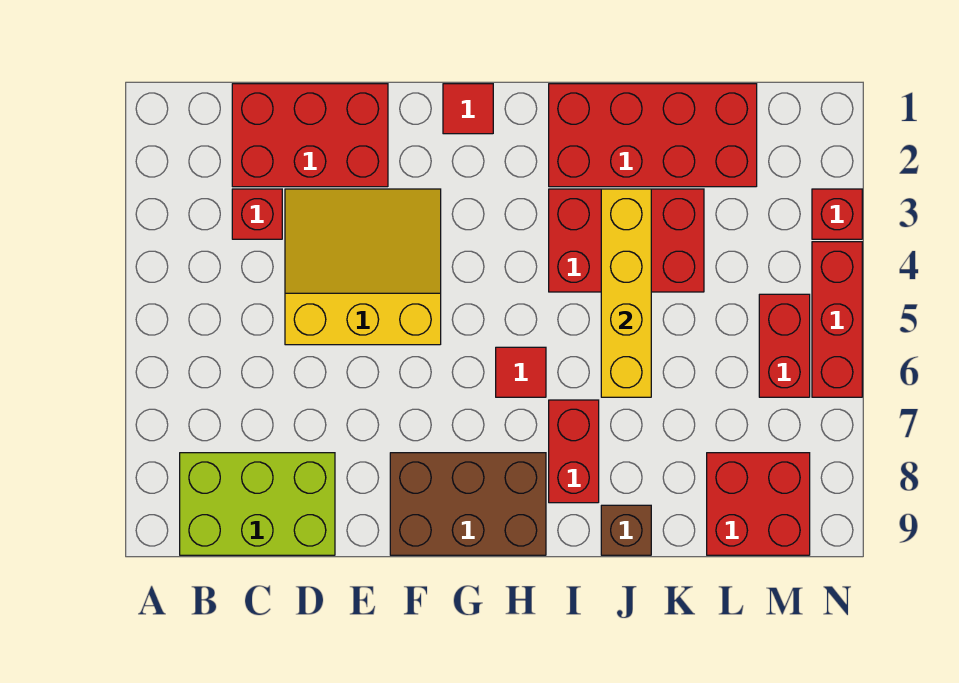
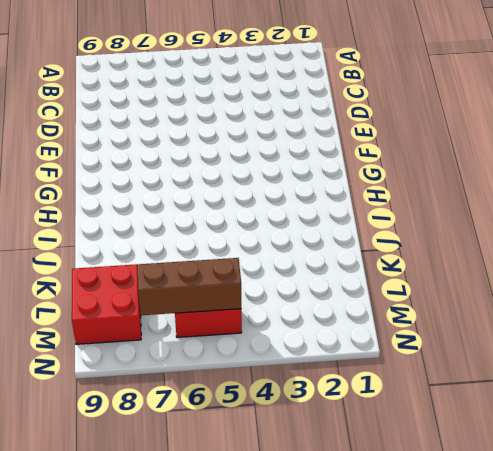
brown 1x3 brick [137,258,241,315] -> none
none -> lime 2x3 brick [180,453,335,555]
none -> red 2x3 brick [232,84,388,187]
none -> red 1x1 brick [232,189,282,239]

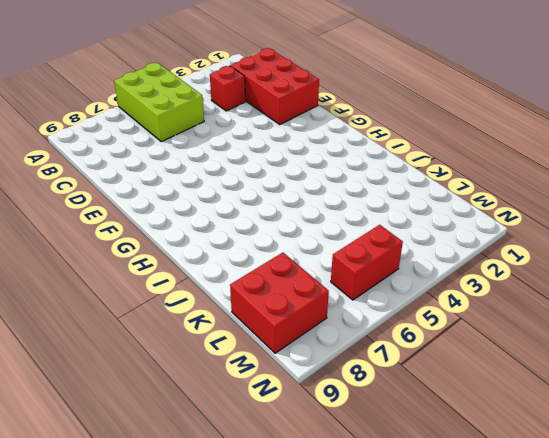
lime 2x3 brick [114,63,204,142] -> lime 2x3 brick moved to [180,453,335,555]
none -> yellow 3x3 slope [285,189,441,345]
none -> brown 2x3 brick [390,453,546,555]
none -> red 1x1 tile [443,84,493,134]

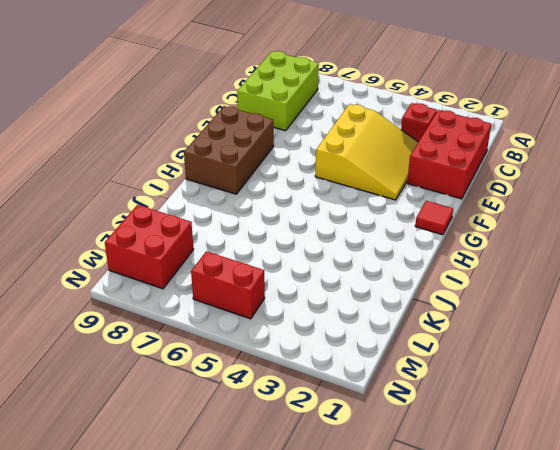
none -> red 1x1 tile [496,347,546,397]
none -> red 2x4 brick [549,84,757,187]
none -> red 2x3 brick [549,189,704,292]

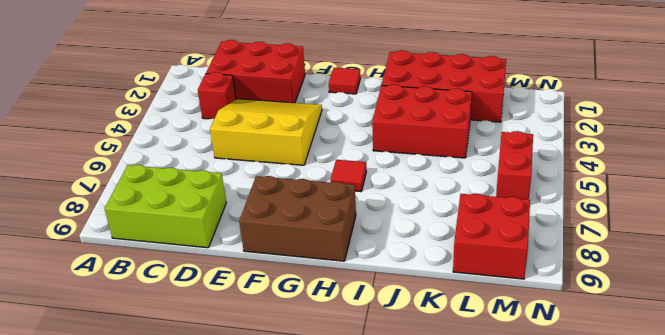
none -> red 1x2 brick [549,400,599,503]
none -> brown 1x1 brick [601,505,651,555]
none -> red 1x1 brick [812,189,862,239]

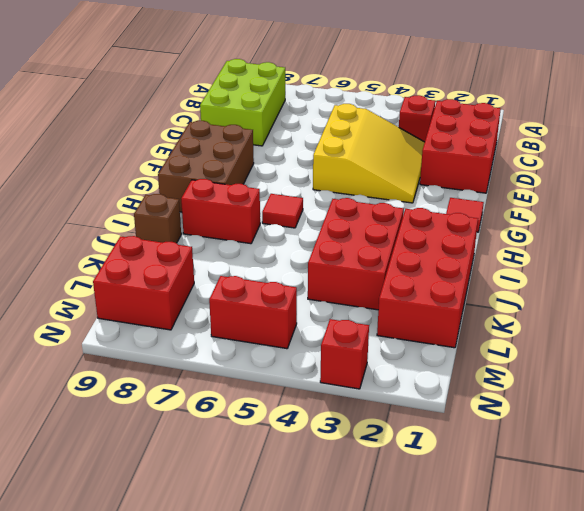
none -> red 1x3 brick [812,242,862,397]
none -> yellow 1x4 brick [601,189,651,397]

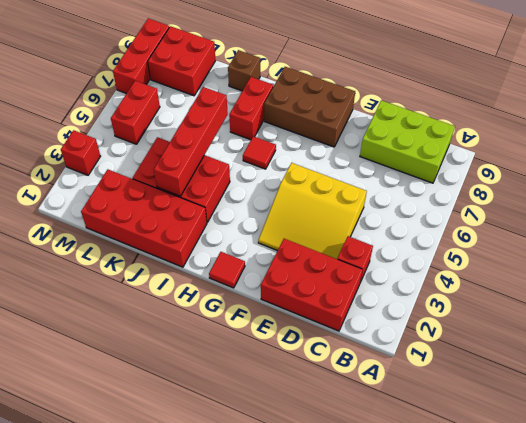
red 1x4 brick [154,87,228,196] -> yellow 1x4 brick [601,189,651,397]
red 1x3 brick [113,18,169,93] -> red 1x3 brick moved to [812,242,862,397]

